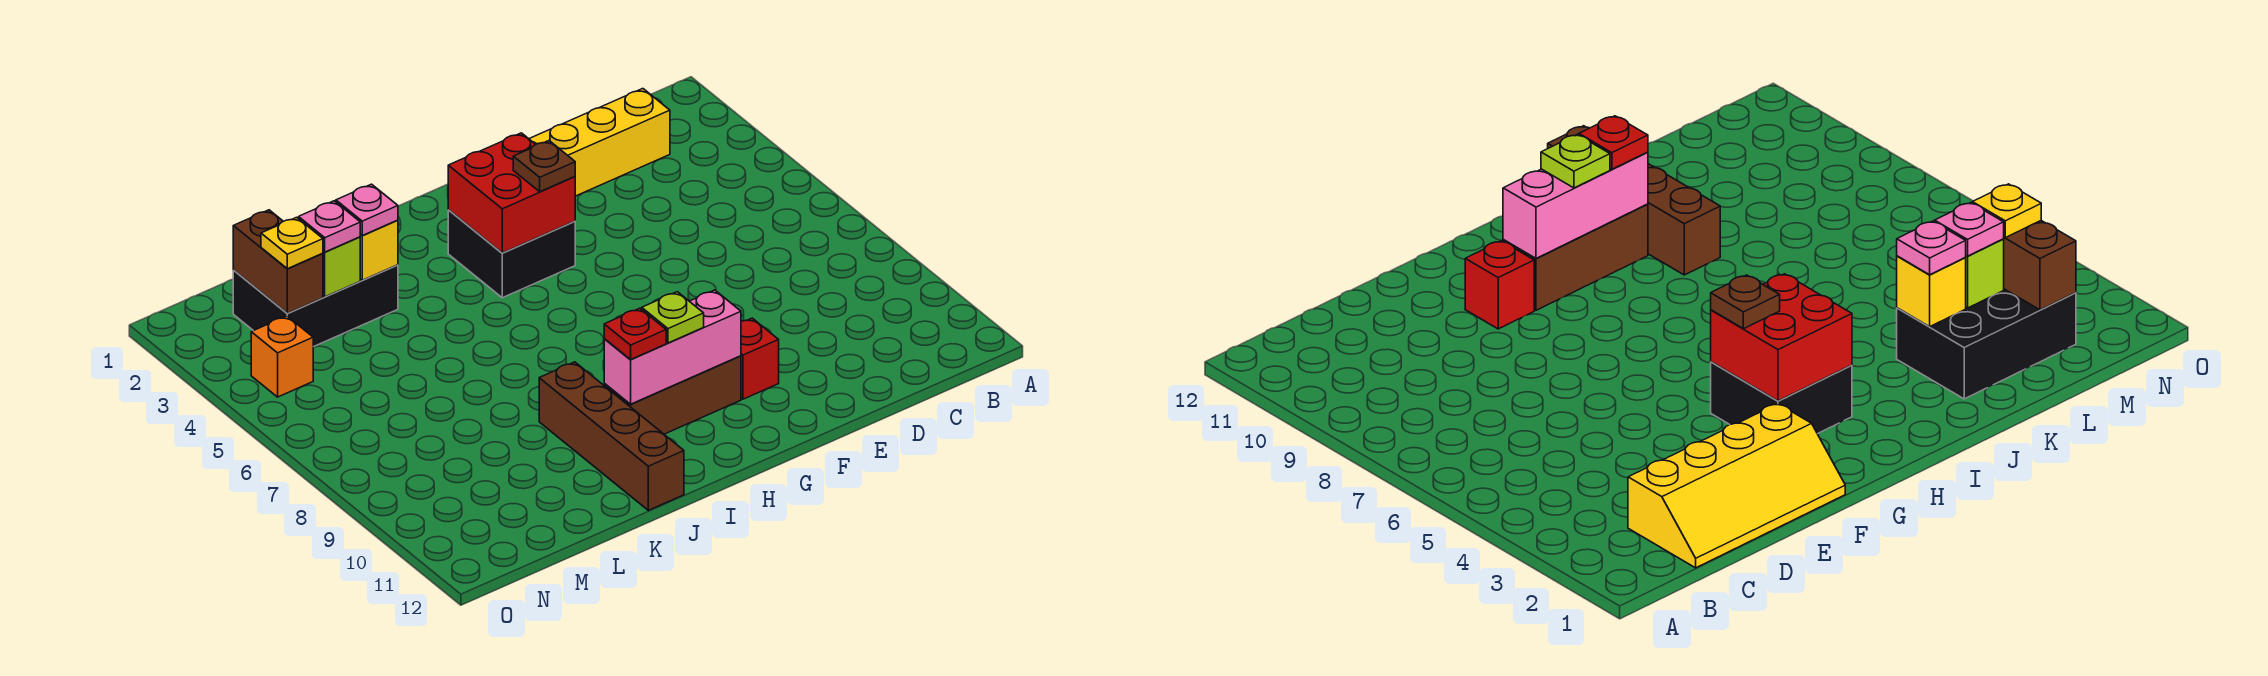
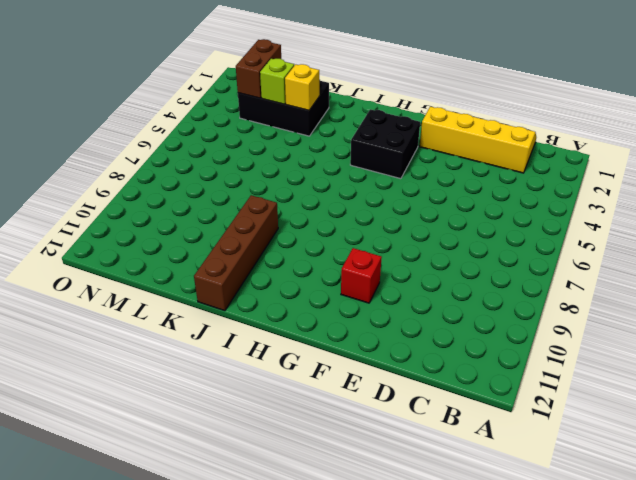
none -> brown 1x3 brick [604,356,741,434]
none -> orange 1x1 brick [251,316,313,397]
none -> red 2x2 brick [448,133,575,253]

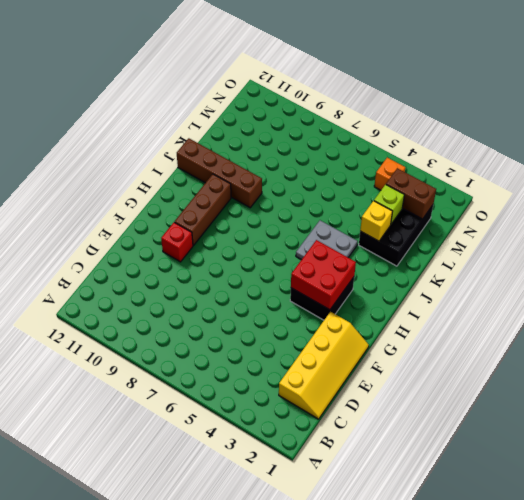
grey 2x2 plate [296,220,358,260] -> none
none -> pink 1x3 brick [604,290,741,404]
none -> brown 1x1 plate [513,141,575,192]
none -> lime 1x1 plate [642,292,704,343]

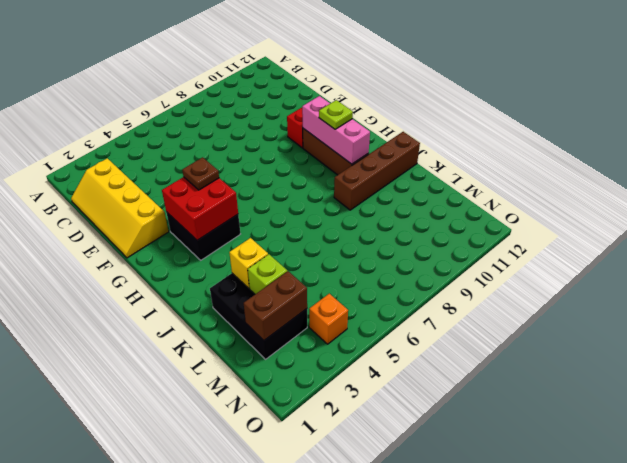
none -> red 1x1 plate [604,308,666,359]
none -> pink 1x1 plate [336,184,398,235]
none -> pink 1x1 plate [299,201,360,252]

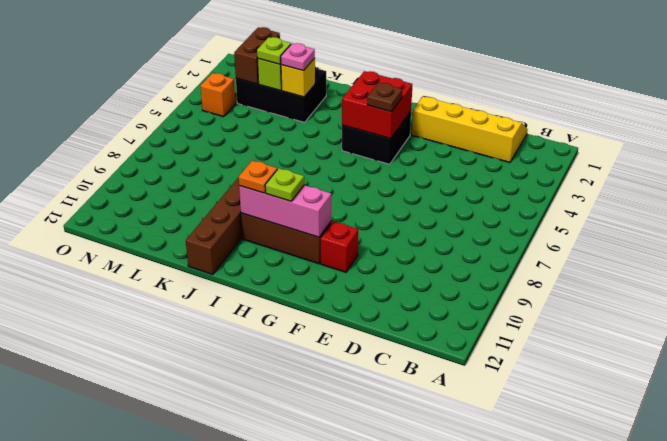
orange 1x1 plate [239,160,277,193] -> red 1x1 plate [604,308,666,359]
lime 1x1 plate [257,37,291,64] -> pink 1x1 plate [299,201,360,252]
none -> yellow 1x1 plate [261,217,323,269]

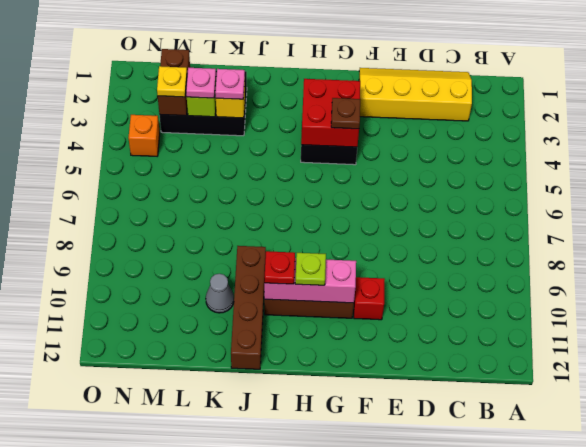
grey 1x1 cone [206,274,234,313] -> none

